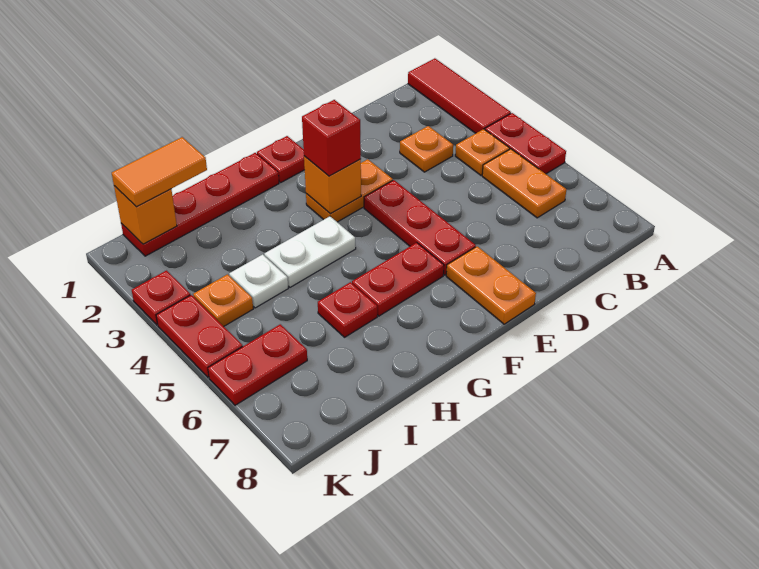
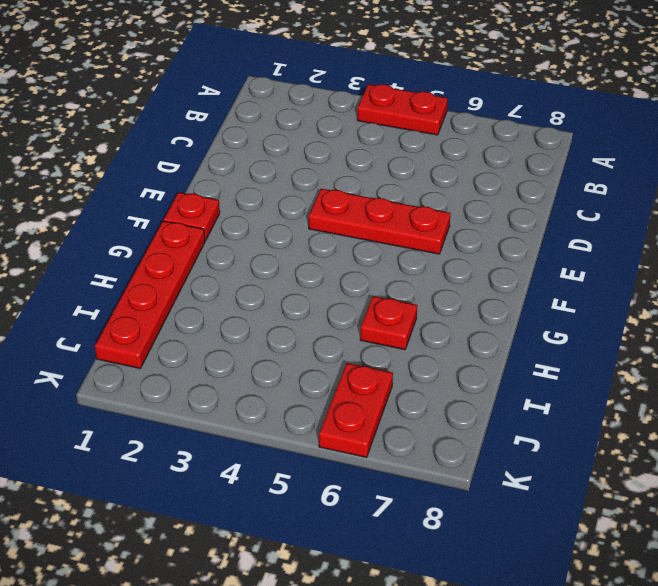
none -> red 1x3 tile [408,58,511,133]
none -> orange 1x1 plate [455,129,510,175]
none -> orange 1x2 plate [482,149,567,218]

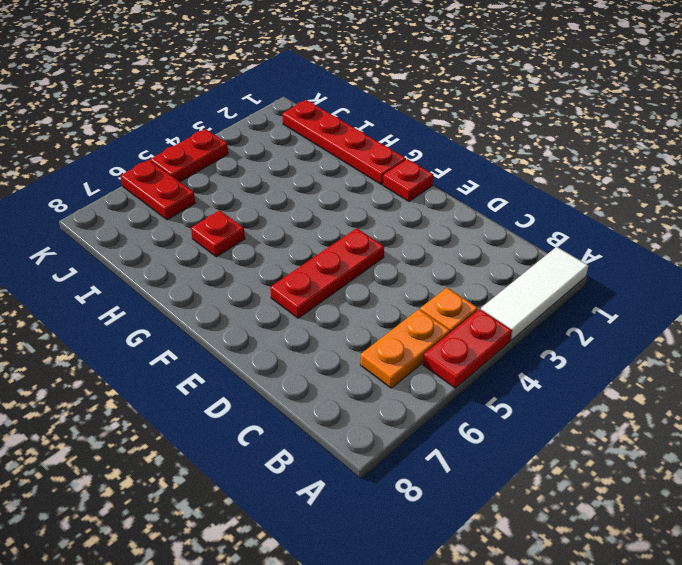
white 1x3 tile [481,247,588,340] -> red 1x3 tile [408,58,511,133]
none -> orange 1x1 plate [400,126,453,172]
none -> orange 1x2 plate [306,159,393,222]
none -> orange 1x2 plate [446,246,536,324]

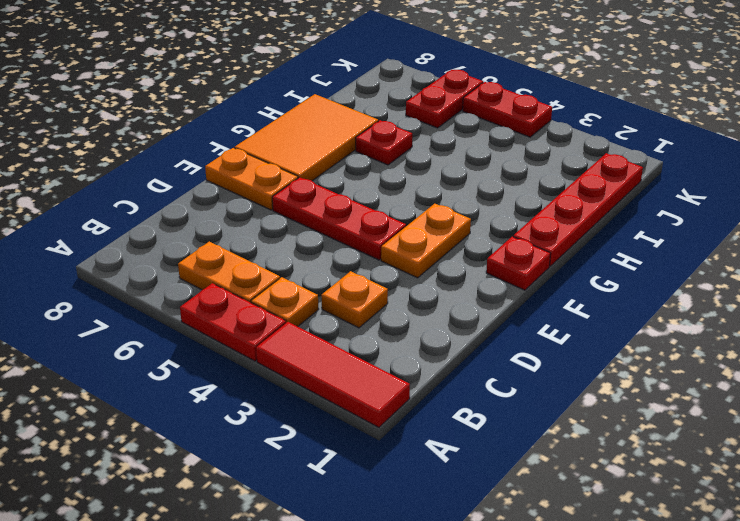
orange 2x3 tile [235,94,378,181] -> none
none -> red 1x2 plate [352,243,444,316]
none -> white 1x2 plate [264,216,356,287]
none -> white 1x1 plate [229,254,288,308]

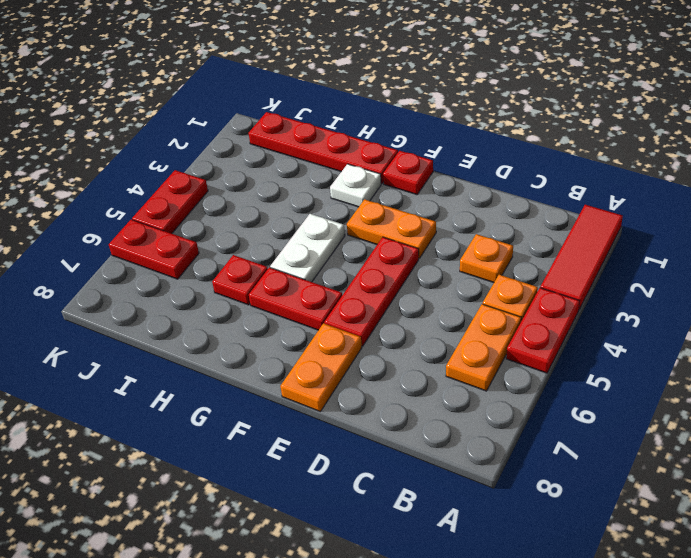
white 1x1 plate [330,164,381,207] -> white 1x1 plate moved to [229,254,288,308]
white 1x2 plate [270,214,345,282] -> white 1x2 plate turned to [264,216,356,287]
none -> orange 1x1 plate [193,274,253,326]
none -> red 1x1 plate [132,271,190,325]
none -> orange 1x1 brick [304,156,361,214]

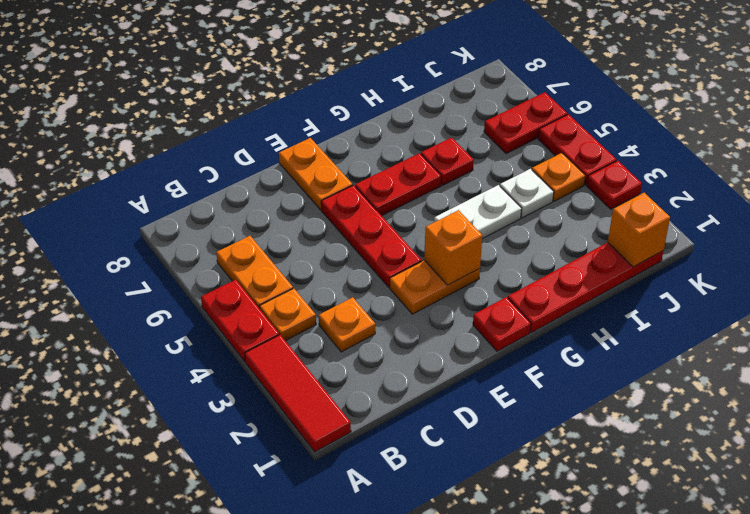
none -> red 1x1 brick [302,100,361,176]
none -> orange 1x2 tile [112,137,207,207]

